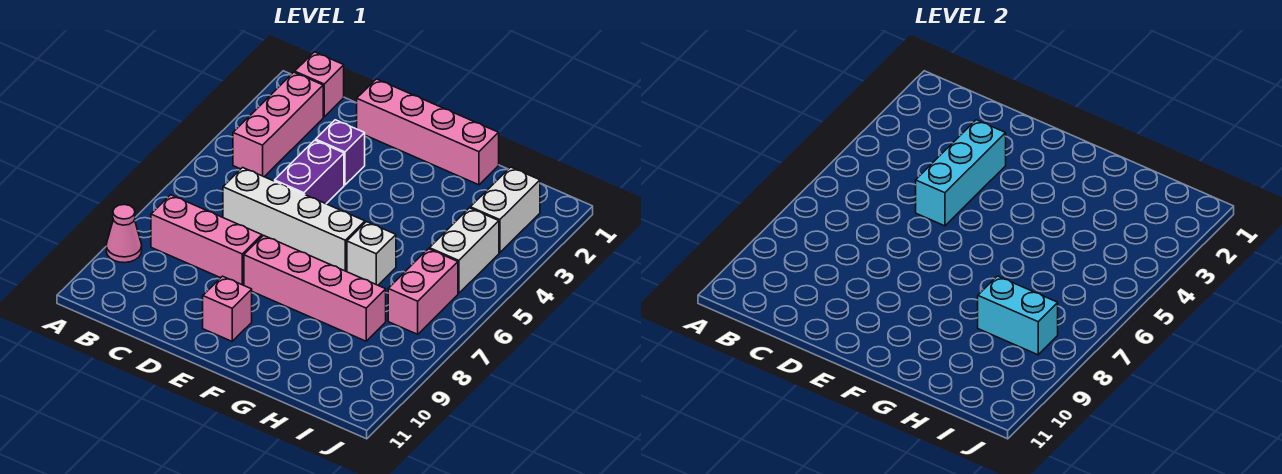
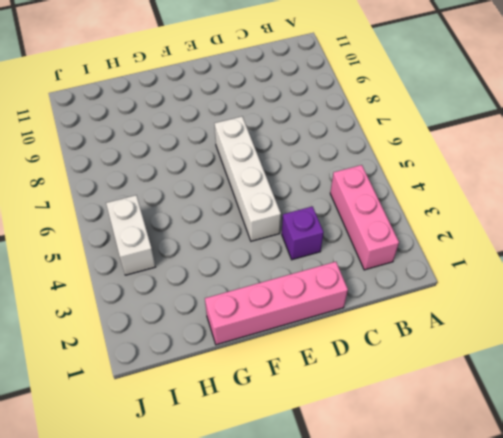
white 1x4 brick [215,116,281,241] -> white 1x4 brick turned to [223,168,365,272]
none -> pink 1x1 cone [106,205,142,263]
none -> pink 1x1 brick [295,52,344,117]
none -> pink 1x3 brick [151,195,262,285]

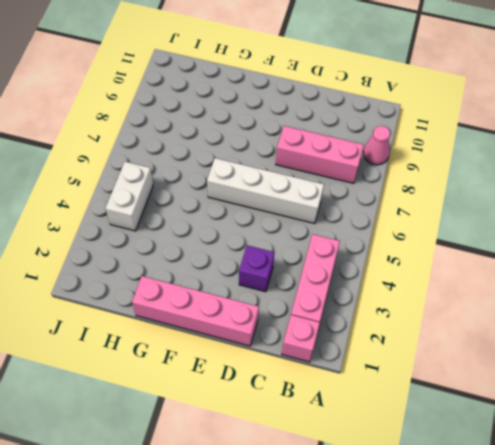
none -> purple 1x2 brick [275,140,344,204]
none -> pink 1x4 brick [244,235,386,341]
none -> pink 1x1 brick [203,276,252,341]

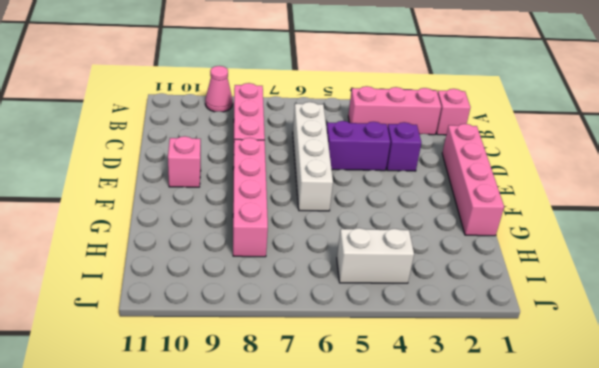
none -> white 1x1 brick [347,222,396,285]
none -> white 1x2 brick [470,167,540,253]
none -> pink 1x2 brick [388,249,458,334]

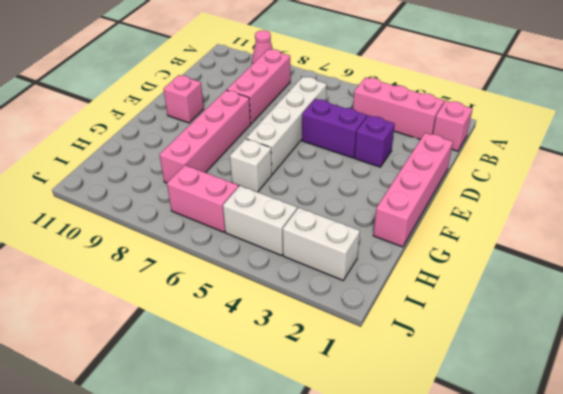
none -> cyan 1x3 brick [916,120,1006,226]
none -> cyan 1x2 brick [978,276,1058,355]

